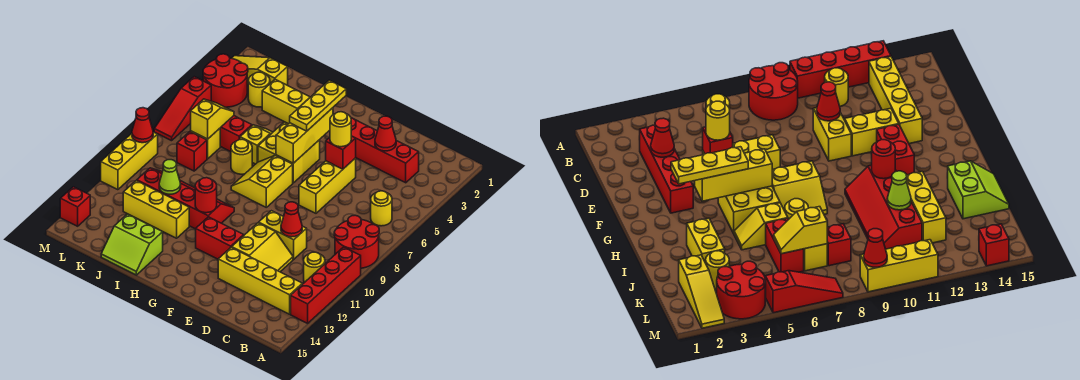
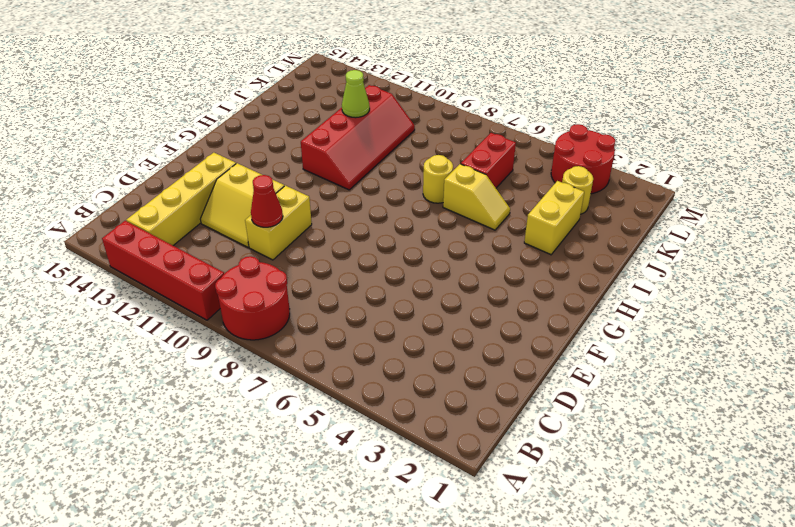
none -> yellow 1x1 round brick [371,191,392,226]
none -> yellow 1x1 round brick [304,252,325,283]
none -> red 1x4 brick [351,118,419,183]
none -> yellow 1x3 brick [299,158,356,213]

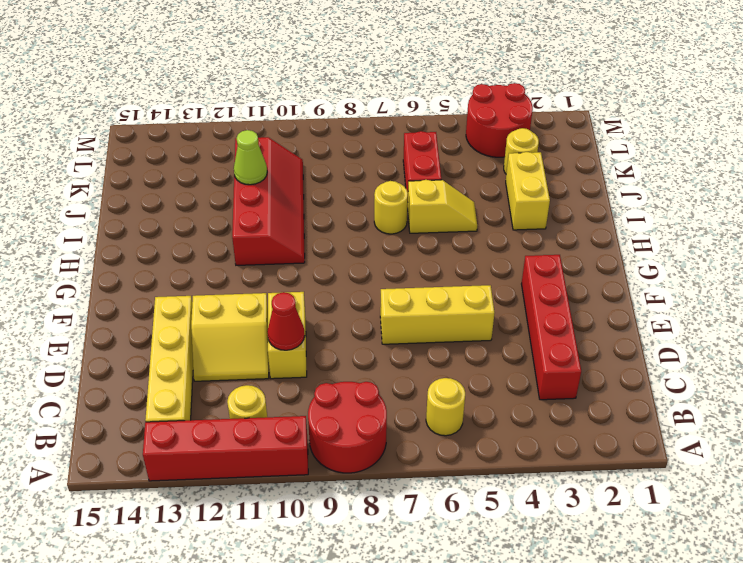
none -> red 1x2 brick [196,217,244,259]
none -> yellow 2x2 brick [258,122,320,183]
none -> yellow 2x2 slope [231,156,293,207]
none -> yellow 1x3 brick [123,180,189,238]

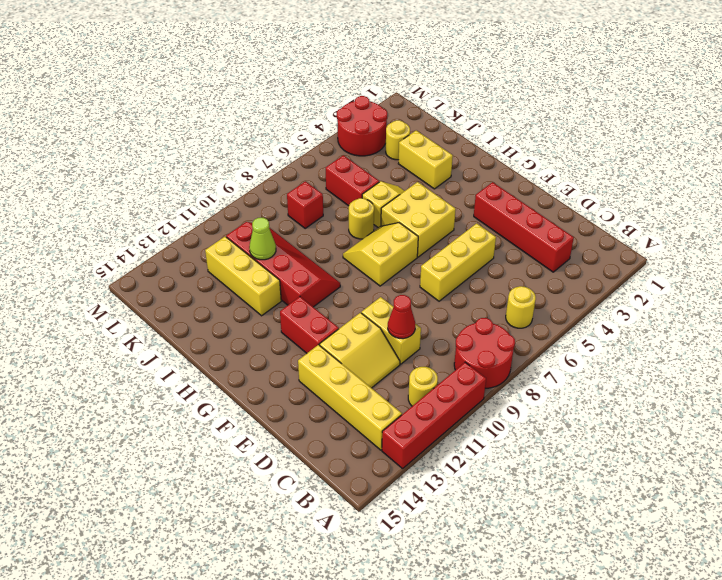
none -> lime 2x2 slope [101,214,163,275]
none -> yellow 1x3 slope [232,56,288,85]
none -> yellow 1x1 brick [191,129,220,159]
none -> red 1x3 slope [154,77,211,141]

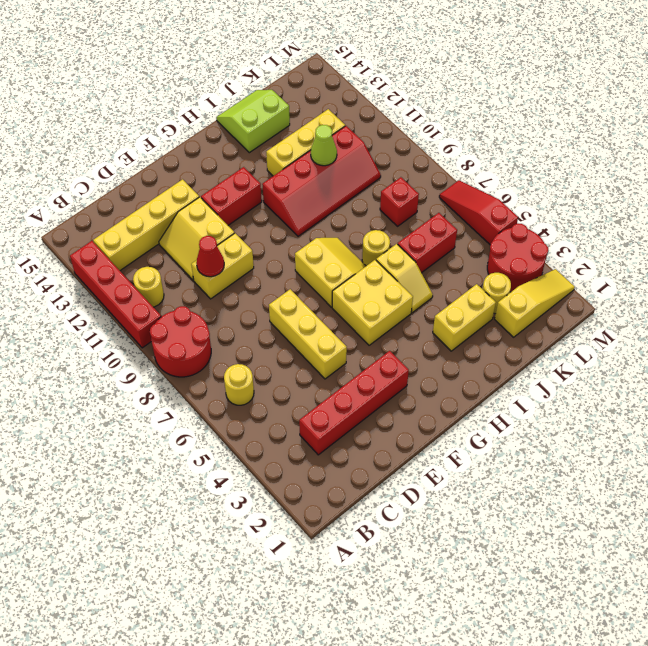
none -> yellow 1x1 brick [191,129,220,159]
none -> yellow 1x3 brick [101,132,158,190]
none -> red 1x1 brick [60,187,90,226]
none -> red 1x1 cone [375,116,396,151]

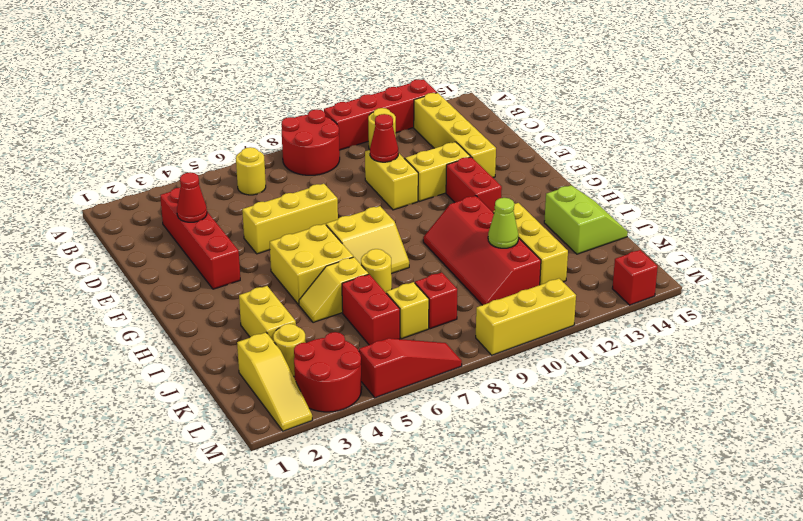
none -> red 1x1 brick [326,136,356,169]
none -> yellow 1x3 brick [276,108,333,163]
none -> red 1x1 round brick [195,178,217,213]
none -> yellow 1x2 slope [191,99,234,139]

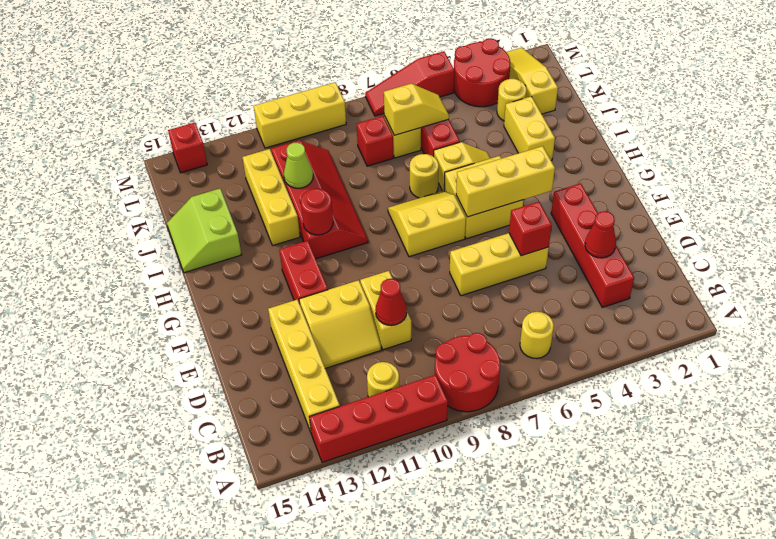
none -> red 1x1 cone [132,108,153,143]
none -> yellow 1x1 round brick [330,112,351,147]
none -> yellow 1x3 plate [290,80,346,131]

